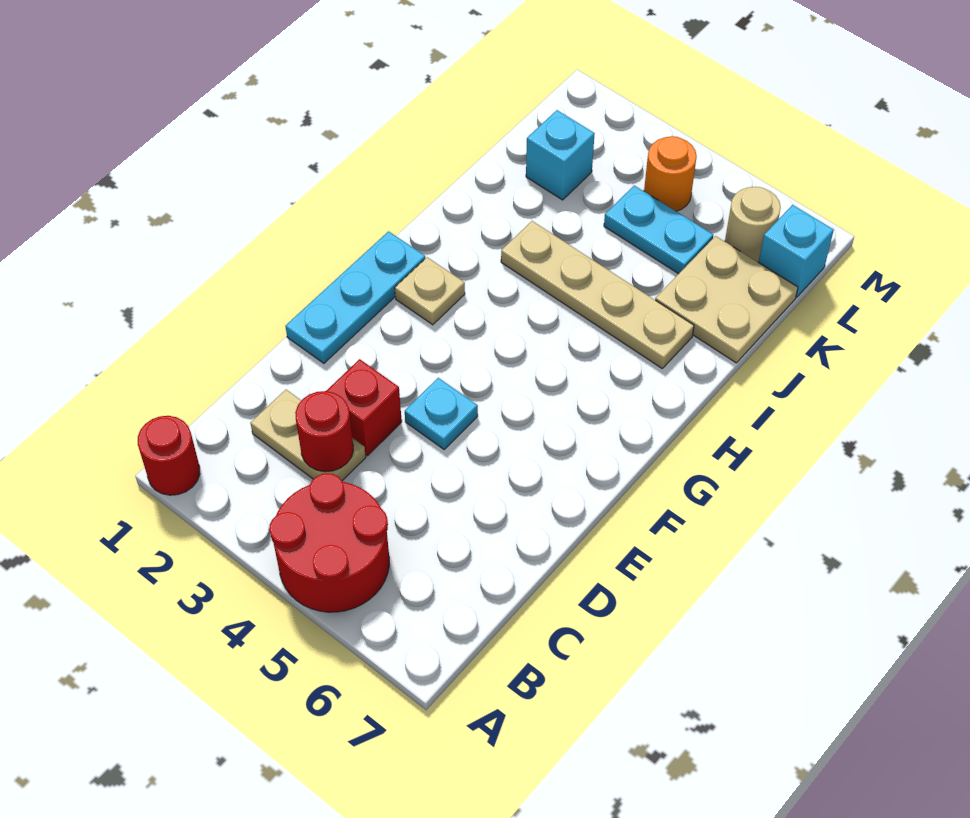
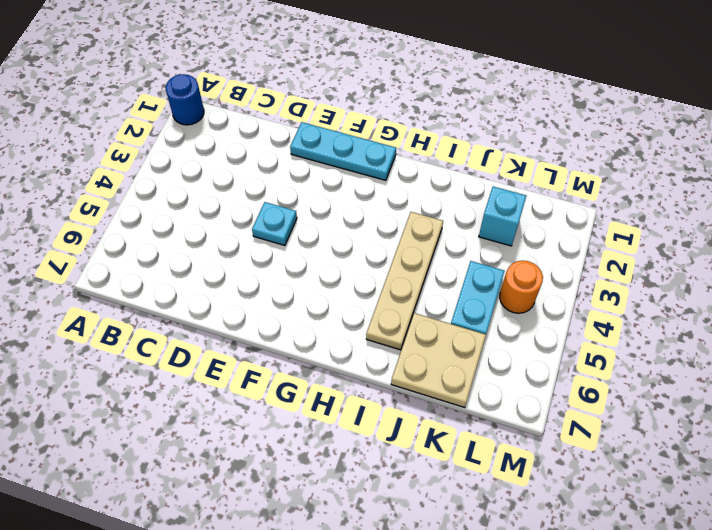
blue 1x1 round brick [166,74,204,125] -> red 1x1 round brick [138,416,200,495]
none -> red 2x2 round brick [269,473,389,612]
none -> tan 1x2 plate [250,390,366,481]
none -> red 1x1 brick [326,359,402,456]

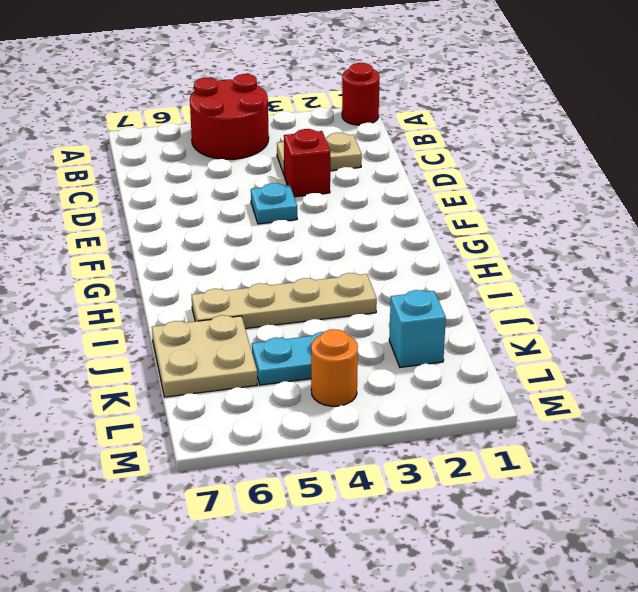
none -> cyan 1x3 plate [285,231,425,363]
none -> tan 1x1 plate [395,257,465,325]
none -> tan 1x1 round brick [725,187,781,262]

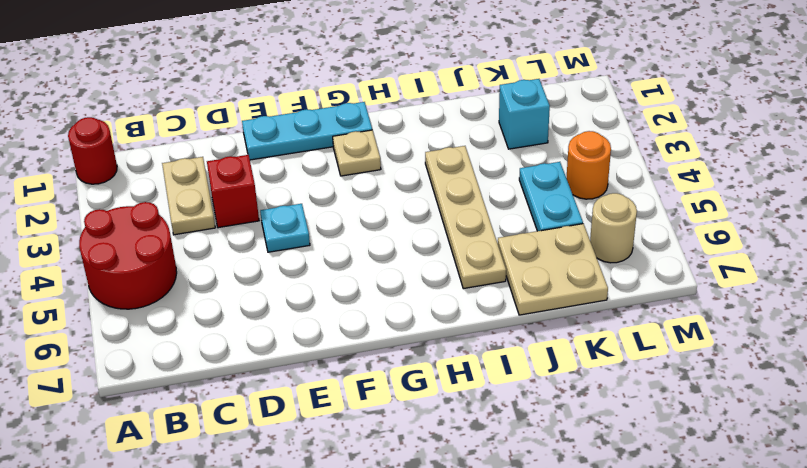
none -> cyan 1x1 brick [759,205,834,297]
none -> red 1x1 round brick [295,391,353,472]

